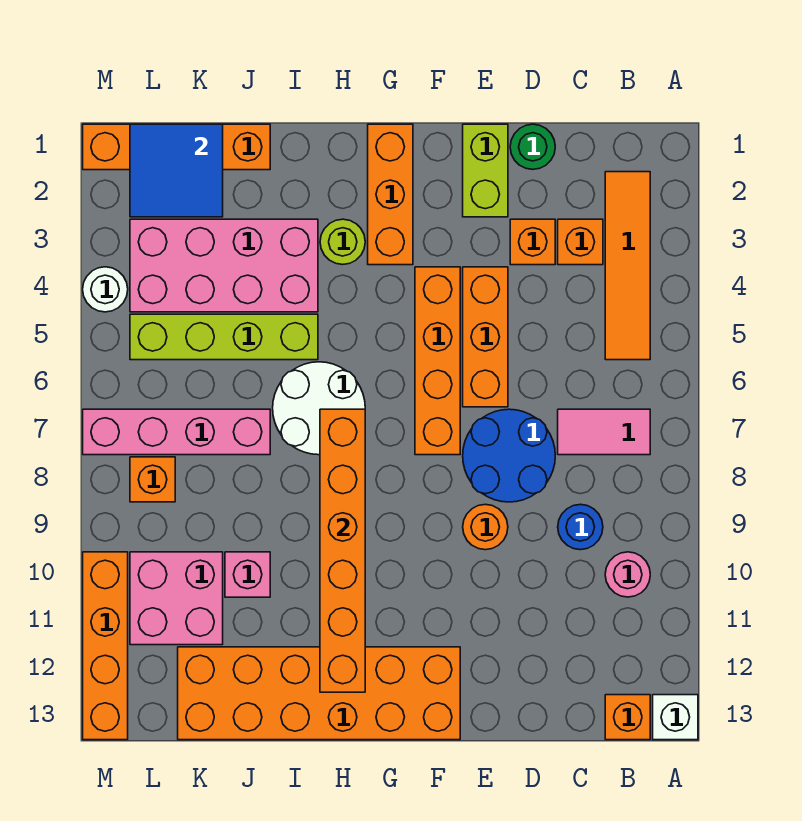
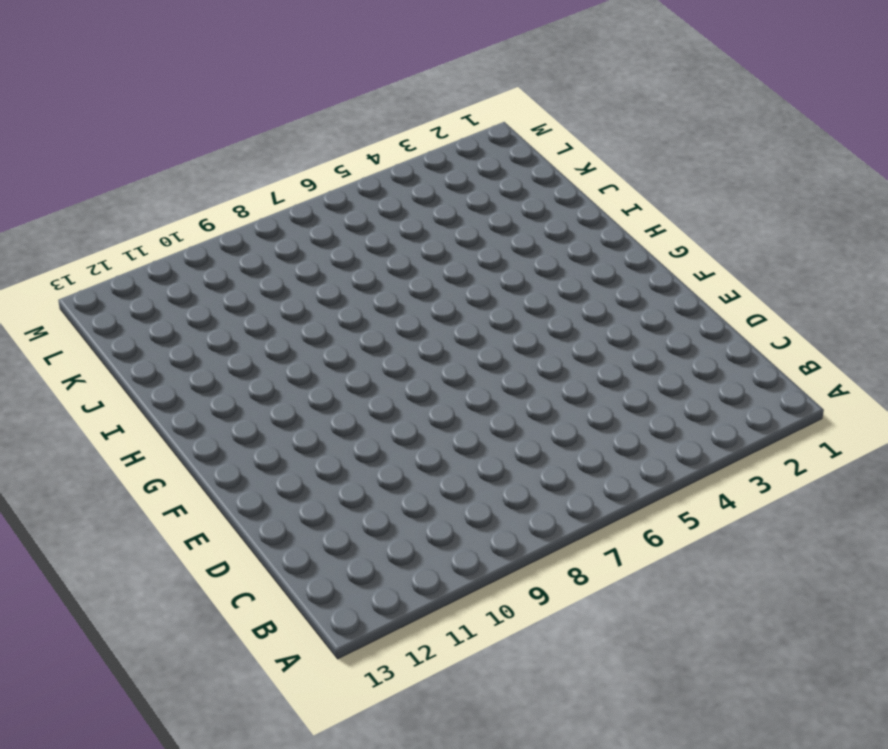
none -> white 1x1 brick [653,695,698,740]
none -> orange 1x4 tile [605,172,650,360]
none -> pink 1x2 tile [558,409,650,455]

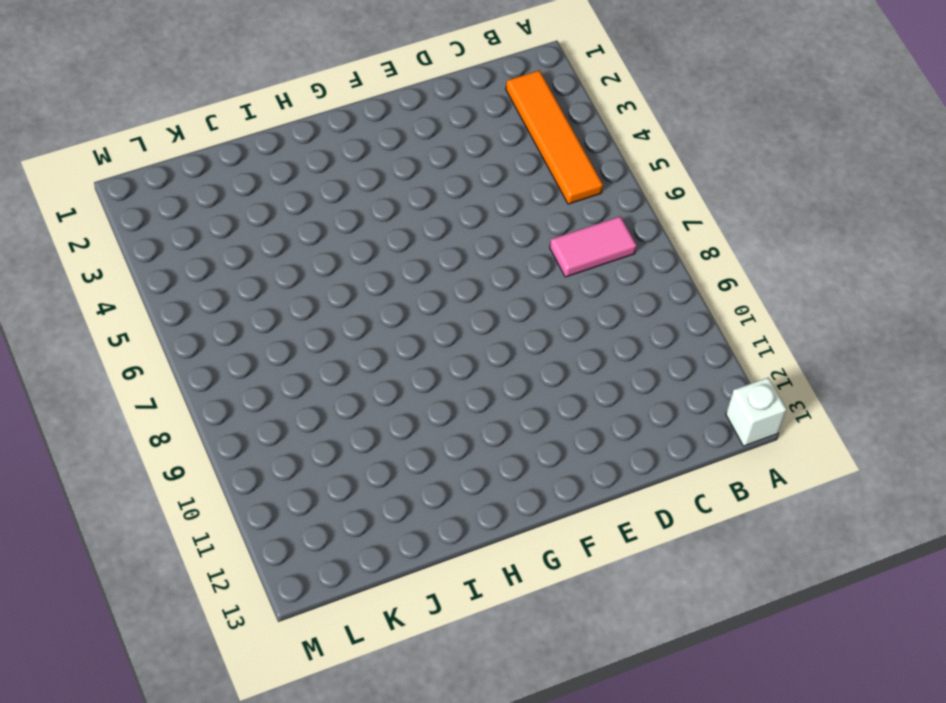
none -> pink 1x1 round brick [605,552,650,597]
none -> orange 1x1 brick [605,695,650,740]
none -> orange 1x1 brick [558,219,603,265]

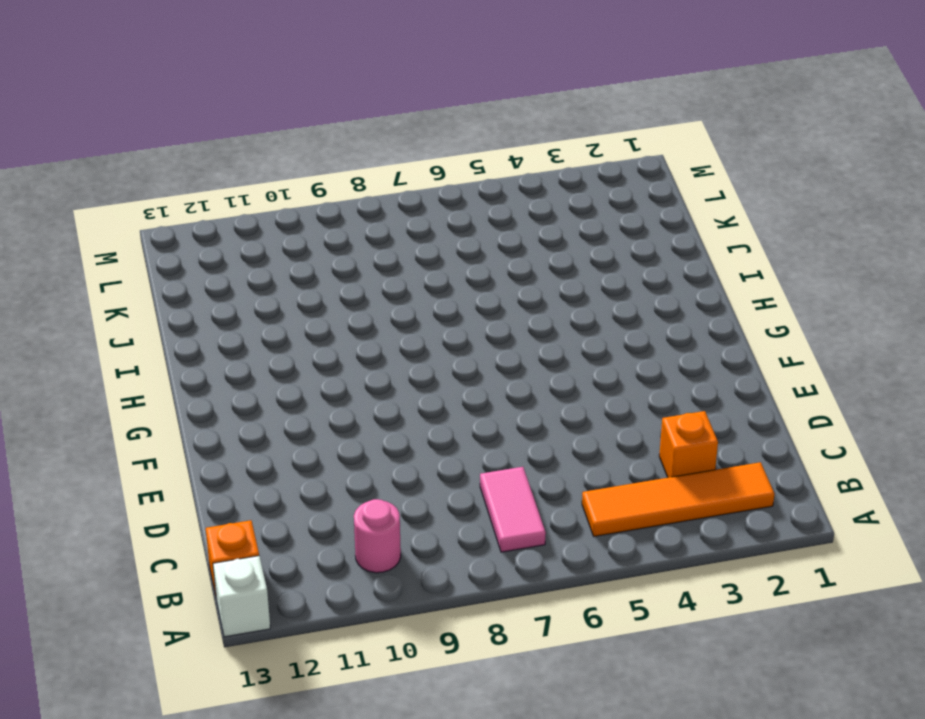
none -> blue 1x1 round brick [558,504,603,550]
none -> green 1x1 round brick [510,124,555,169]
none -> orange 1x1 brick [510,219,555,265]

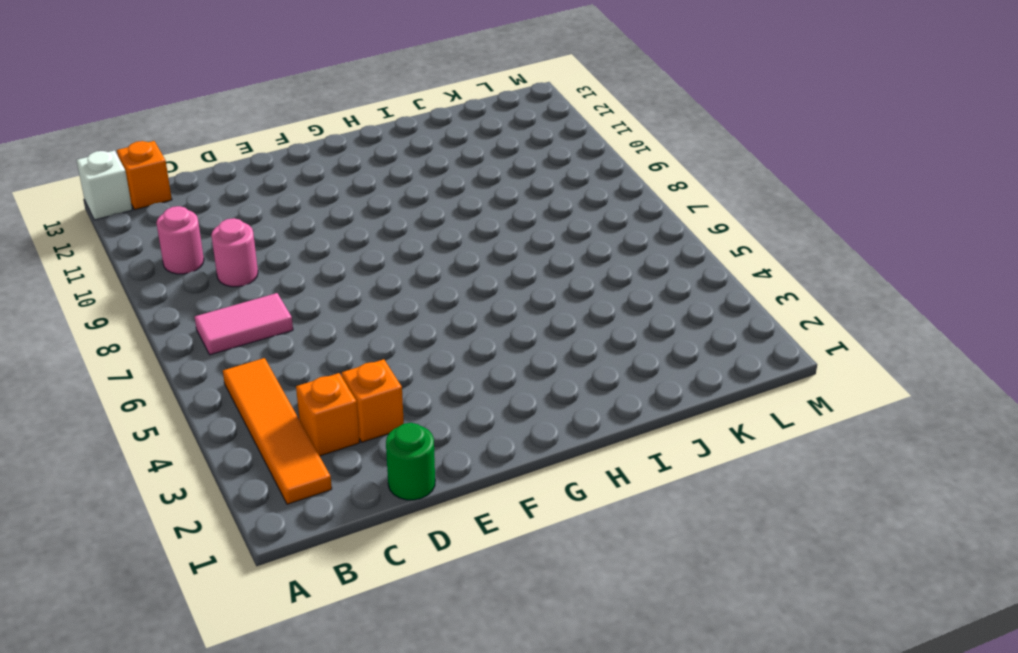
pink 1x1 round brick [211,218,258,287] -> blue 1x1 round brick [558,504,603,550]
none -> blue 2x2 round brick [463,409,555,502]
none -> lime 1x2 brick [463,124,508,217]
none -> orange 1x3 brick [463,267,508,407]

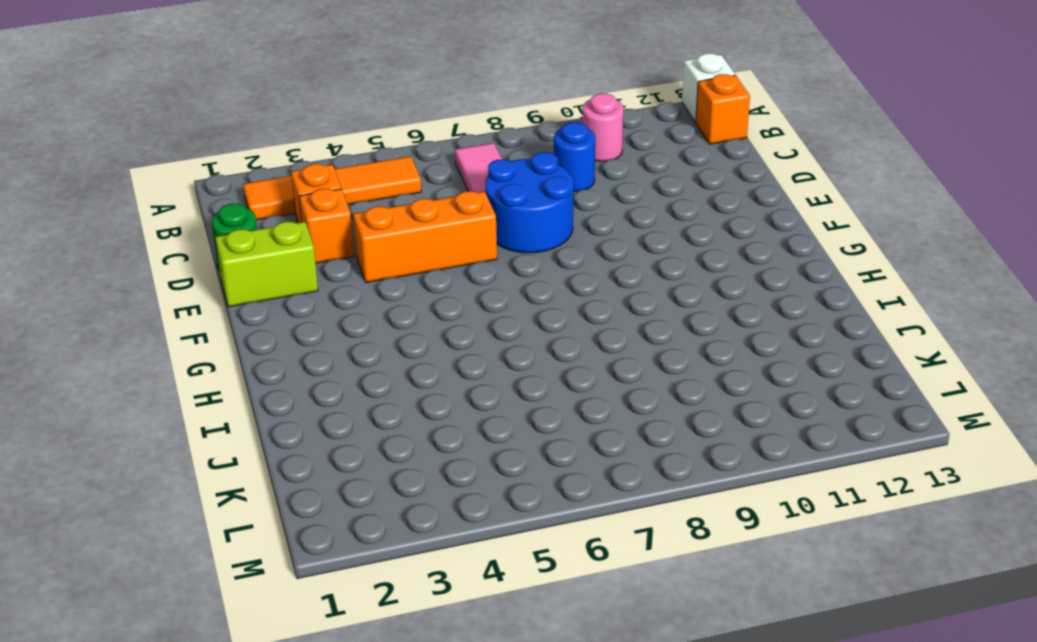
none -> orange 1x1 round brick [463,504,508,550]
none -> orange 1x4 brick [415,267,460,455]
none -> orange 2x6 brick [178,647,460,740]

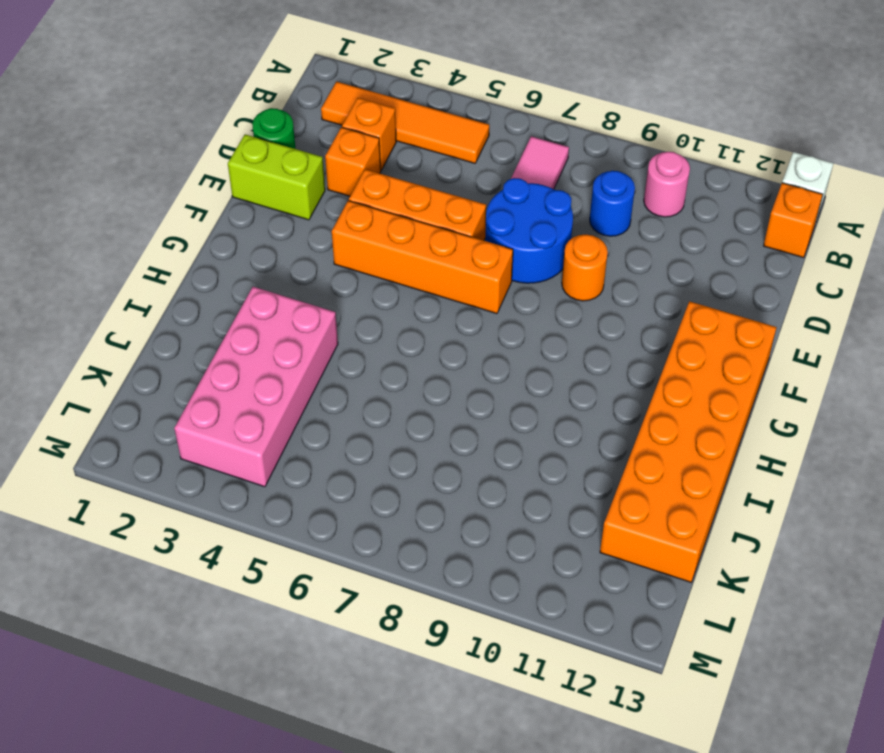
none -> orange 1x3 brick [368,124,413,265]
none -> lime 1x1 round brick [320,219,365,265]
none -> white 2x2 round brick [273,362,365,455]

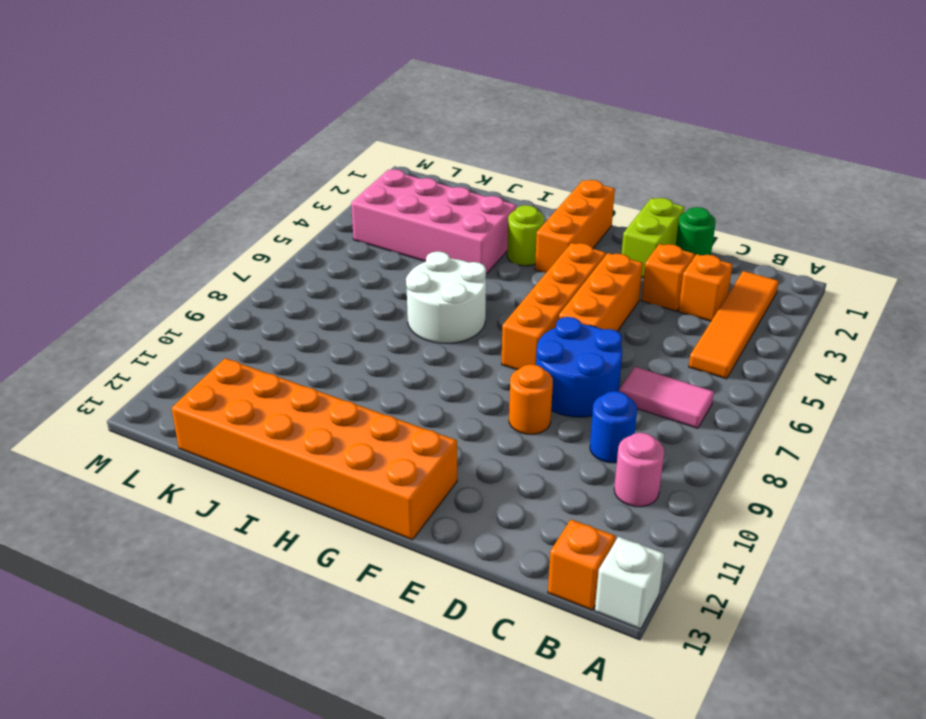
none -> lime 1x4 brick [130,314,318,360]
none -> orange 1x4 brick [83,124,270,170]
none -> pink 1x4 brick [83,409,270,455]

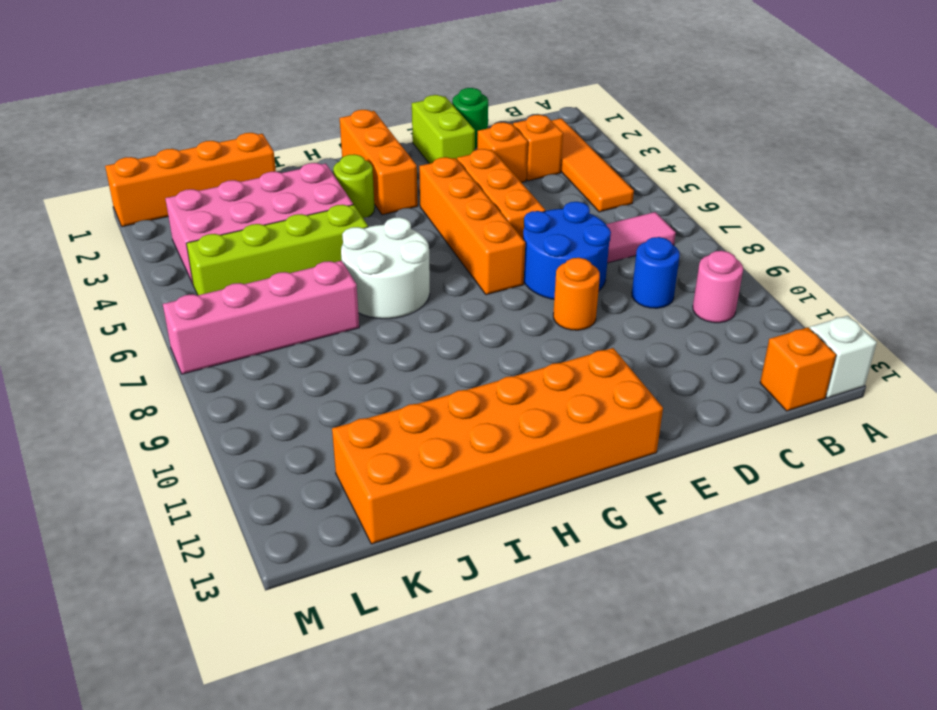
none -> pink 1x1 brick [225,552,270,597]
none -> pink 2x2 brick [130,552,223,645]
none -> orange 1x1 brick [130,457,175,502]

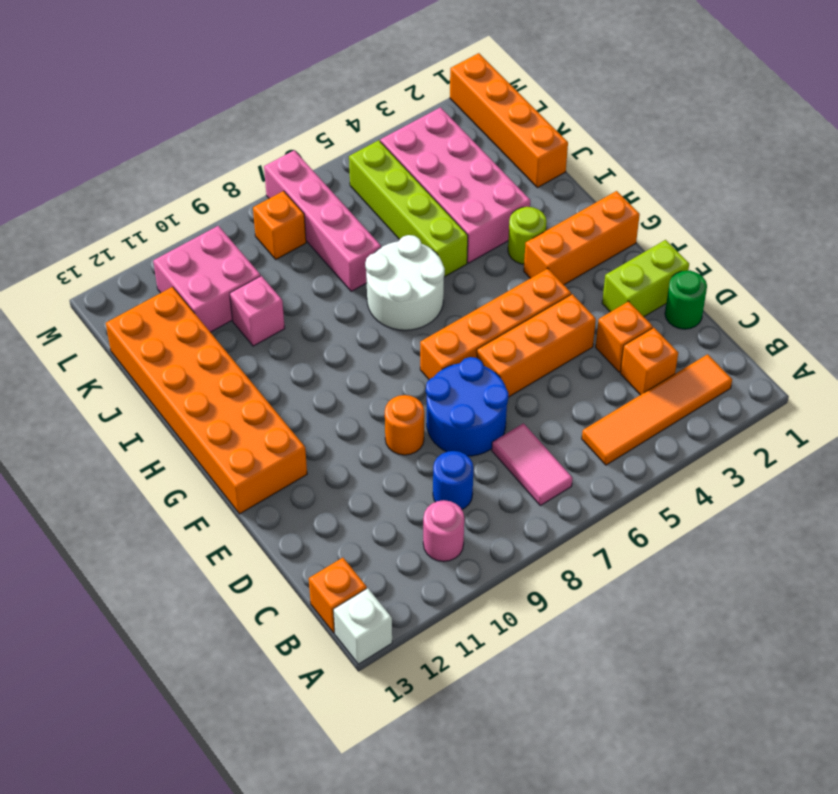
none -> white 1x1 round brick [83,267,128,312]
none -> orange 1x4 brick [83,552,128,740]
none -> orange 1x6 brick [320,409,365,692]

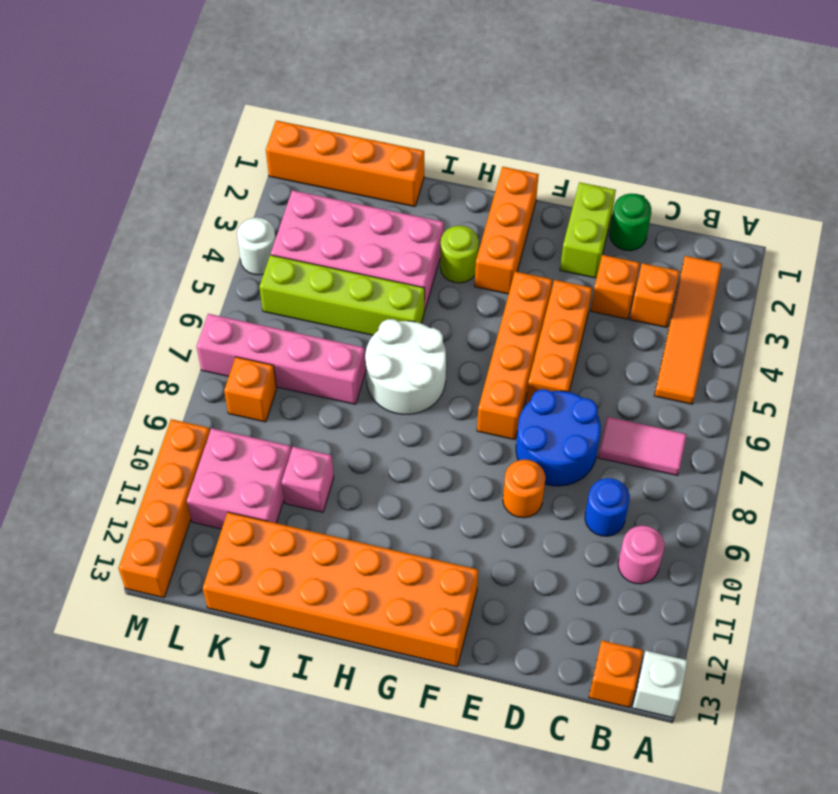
none -> orange 1x6 brick [320,409,365,692]
none -> blue 2x2 tile [130,124,223,217]

